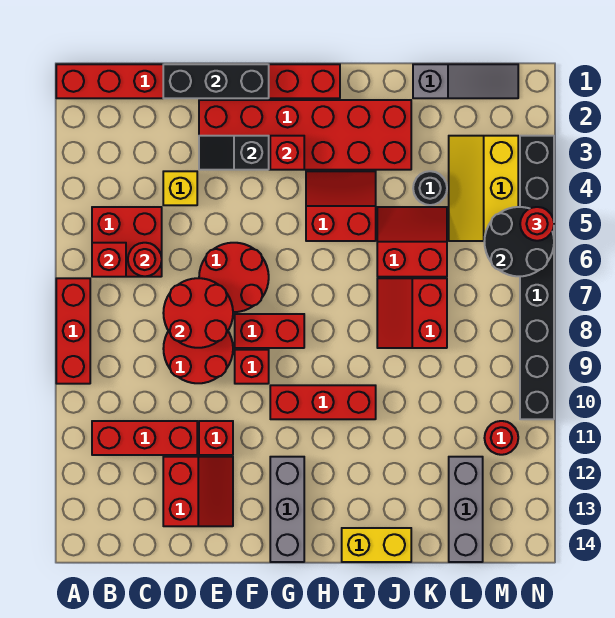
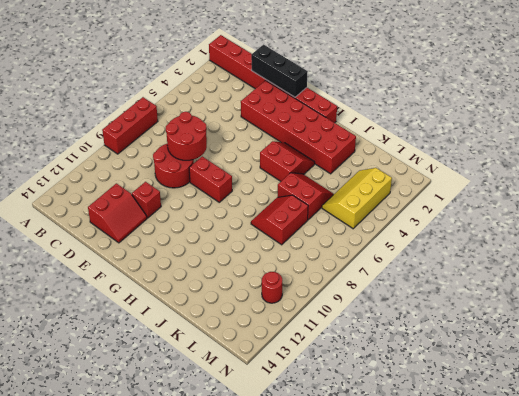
none -> red 2x2 brick [92,207,162,277]
none -> red 1x3 brick [92,421,197,455]
none -> yellow 1x1 brick [163,171,197,205]
none -> red 2x2 round brick [199,243,269,312]

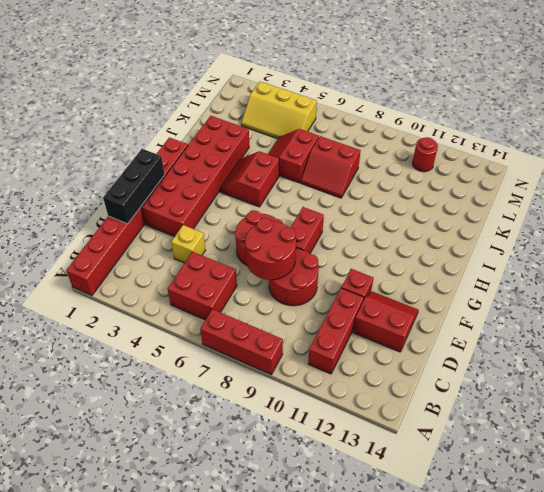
none -> red 1x1 brick [235,350,269,384]
none -> red 1x3 brick [270,385,376,419]
none -> grey 1x3 brick [270,457,304,562]
none -> yellow 1x2 brick [342,528,411,562]

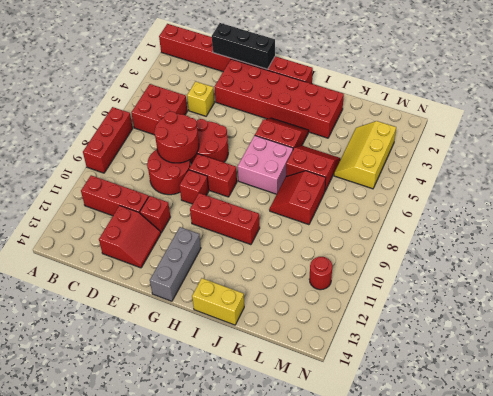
pink 2x2 brick [238,135,293,194] -> none
none -> grey 1x3 slope [413,64,518,98]
none -> black 1x1 round brick [413,171,447,205]
none -> grey 1x3 brick [449,457,483,562]
none -> black 1x8 brick [520,136,554,419]

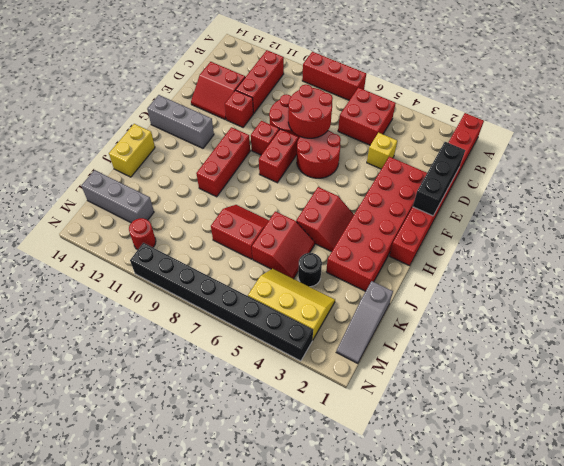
none -> red 1x1 brick [92,243,126,277]
none -> red 1x1 round brick [128,243,162,276]
none -> black 1x2 slope [199,136,269,170]
none -> red 1x1 brick [270,136,304,170]

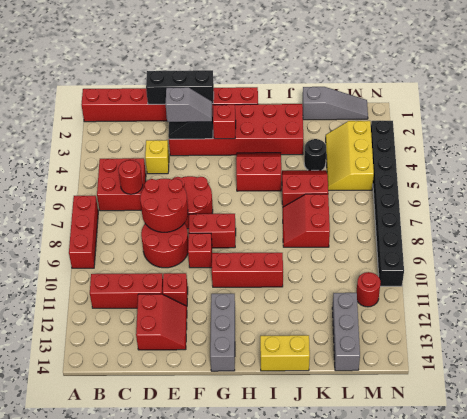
grey 1x2 slope [166,87,212,122] -> none
none -> red 1x1 brick [92,243,126,277]
none -> black 2x2 round brick [484,207,554,276]
none -> red 1x1 round brick [520,207,554,241]

